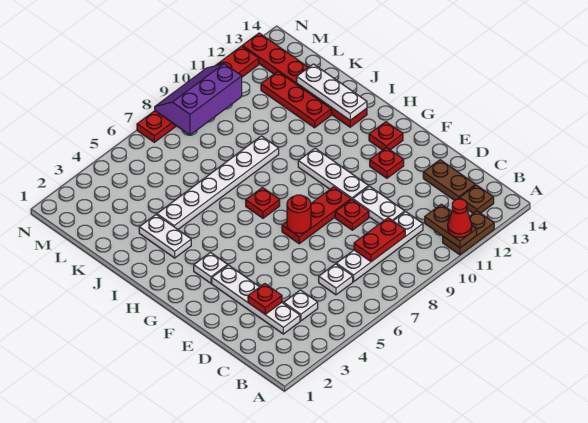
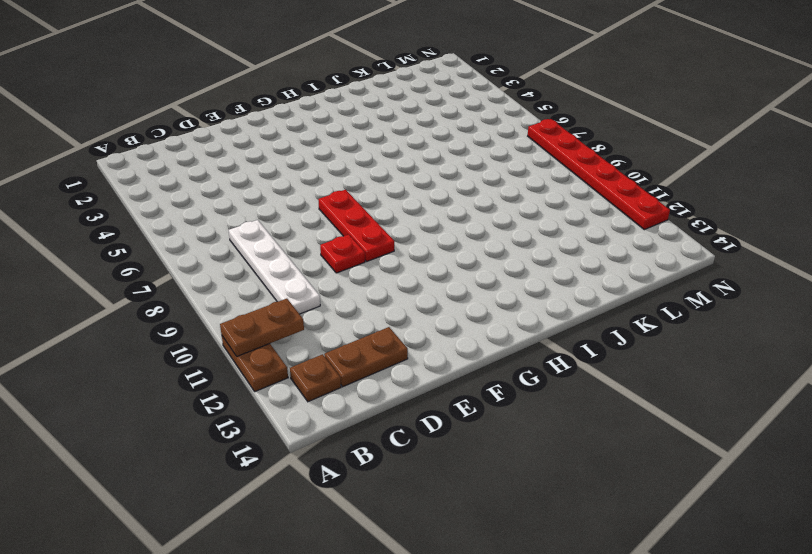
none -> white 1x4 plate [212,265,300,334]
none -> white 1x1 plate [284,290,318,321]
none -> white 1x1 plate [319,264,353,295]

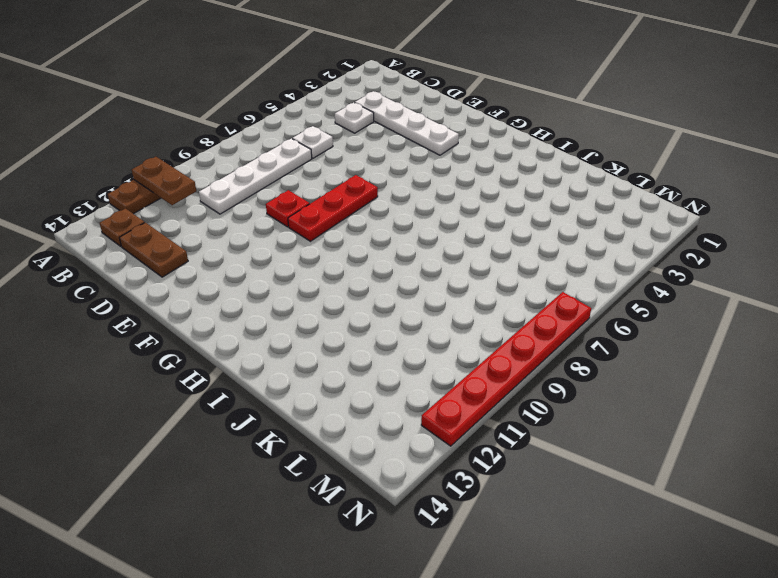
none -> white 1x2 plate [353,186,405,224]
none -> white 1x3 plate [298,148,369,200]
none -> red 1x1 plate [370,147,404,178]

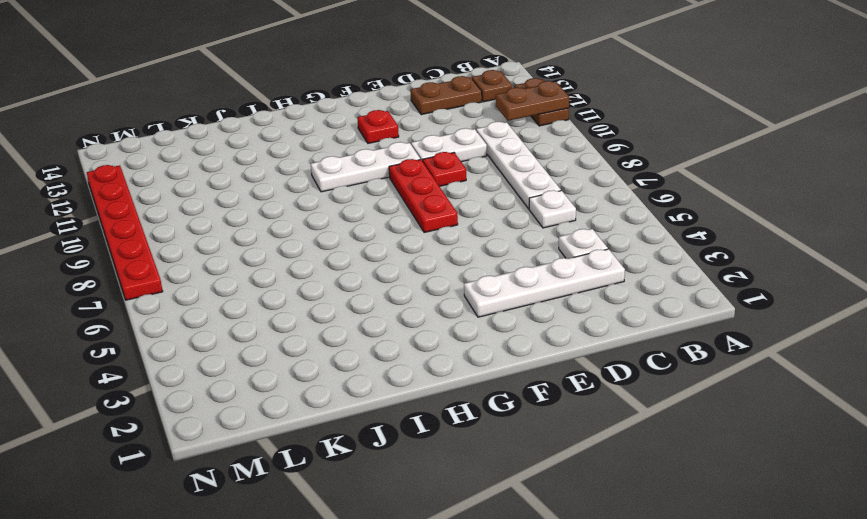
none -> white 1x1 plate [194,253,228,283]
none -> red 1x1 plate [369,122,403,150]
none -> red 1x1 plate [246,188,280,218]

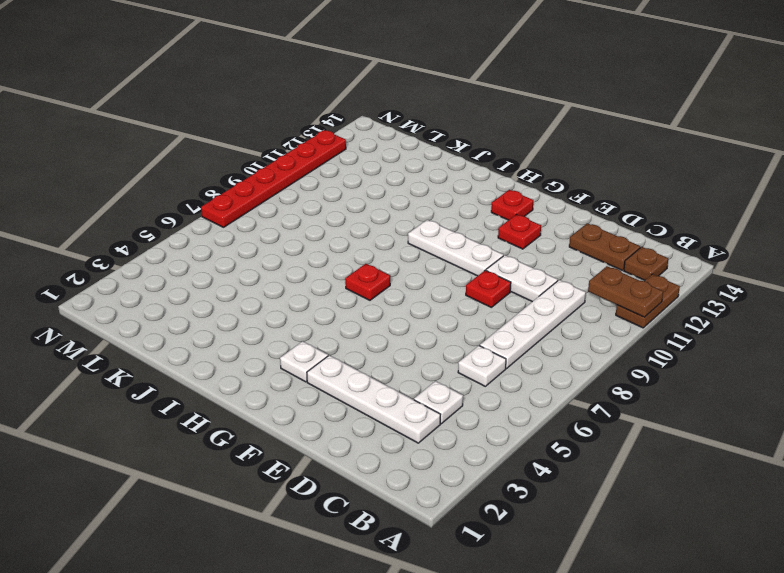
none -> red 1x3 plate [282,187,351,244]
none -> white 1x2 plate [139,215,191,258]
none -> red 1x6 plate [242,33,367,127]

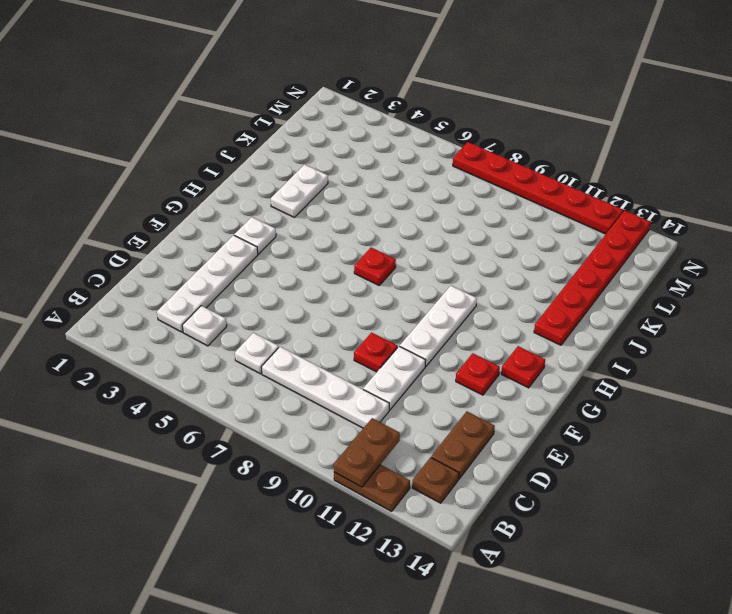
none -> red 1x3 plate [282,187,351,244]
none -> white 1x6 plate [157,136,279,229]
none -> red 1x3 plate [261,72,331,128]

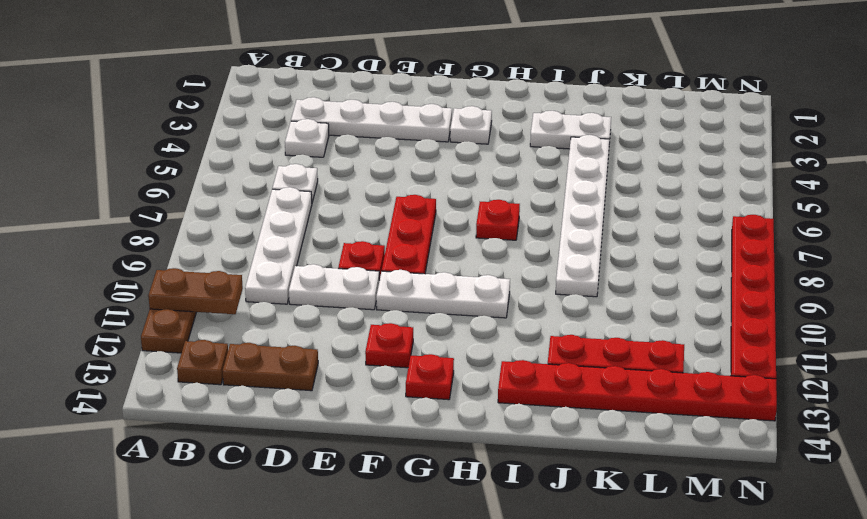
none -> red 1x2 plate [354,218,405,262]
none -> red 1x1 plate [248,284,282,314]
none -> red 1x1 round brick [287,195,311,233]

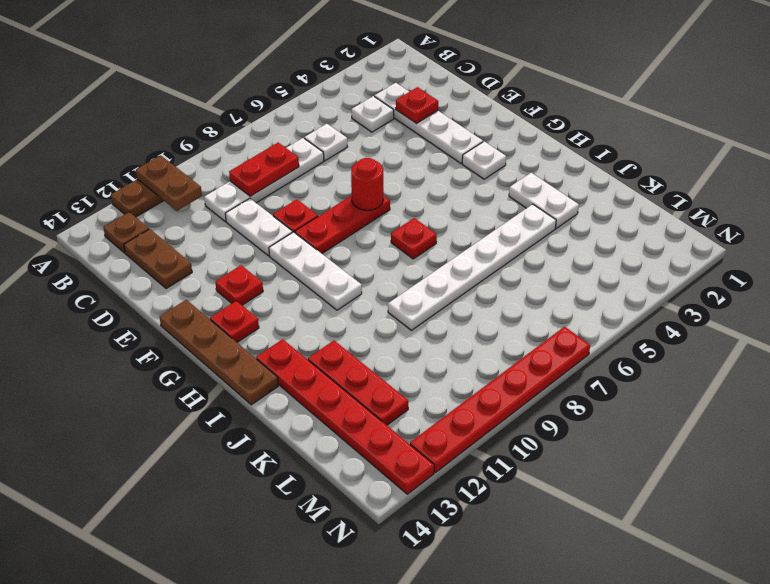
brown 1x4 plate [160,300,278,405] -> none
none -> white 1x3 plate [297,64,367,120]
none -> purple 2x3 slope [155,64,242,135]
none -> red 1x1 cone [448,199,472,237]

